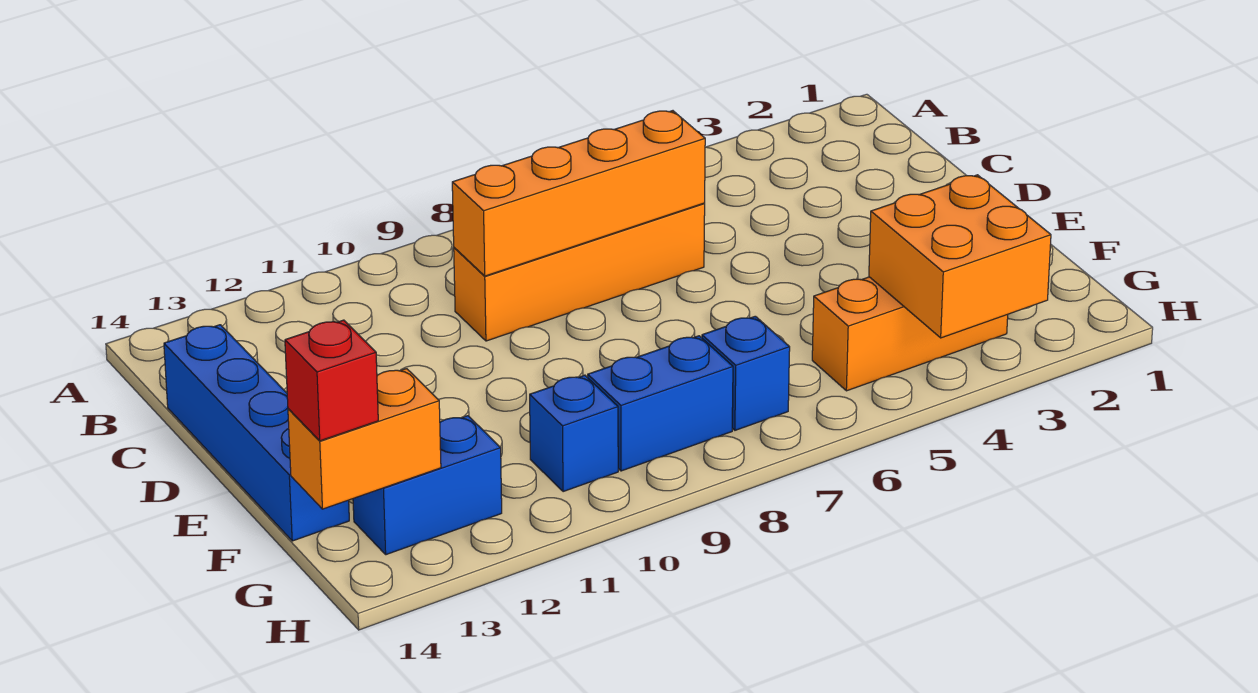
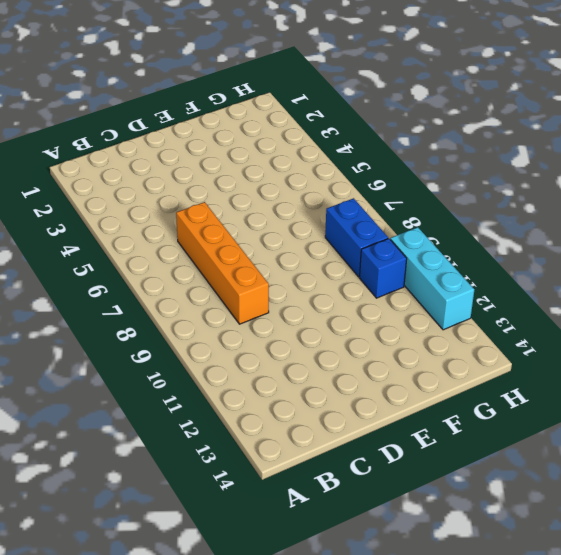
cyan 1x3 brick [390,227,474,330] -> none
none -> blue 1x4 brick [164,325,349,541]
none -> orange 1x3 brick [812,277,1008,391]

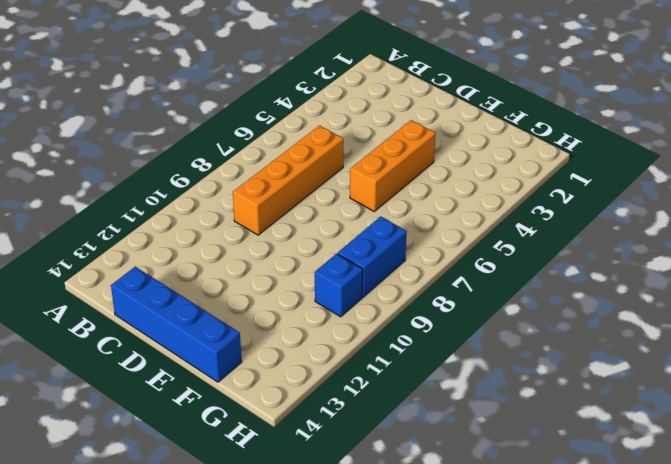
orange 1x3 brick [350,120,435,211] -> orange 1x3 brick moved to [812,277,1008,391]
none -> blue 1x1 brick [702,316,790,430]
none -> blue 1x2 brick [353,416,502,555]

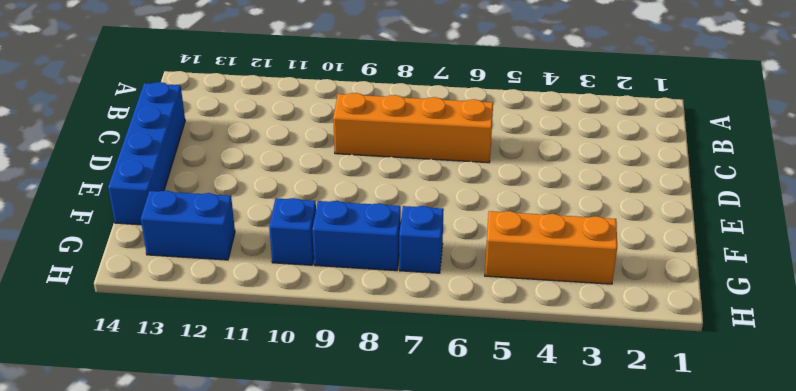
none -> orange 1x4 brick [452,111,705,276]
none -> orange 2x2 brick [869,175,1051,338]

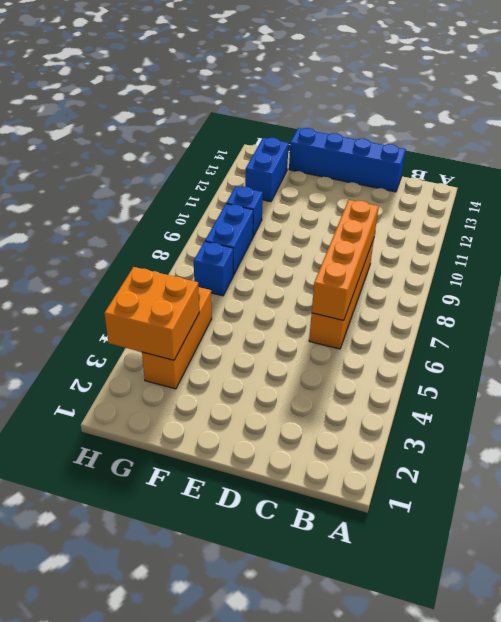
none -> orange 1x2 brick [288,369,441,509]
none -> red 1x1 brick [285,320,378,441]

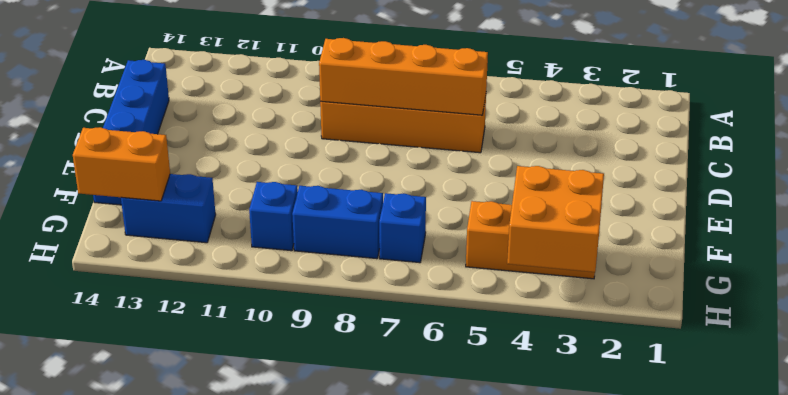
none -> red 1x1 brick [285,320,378,441]

